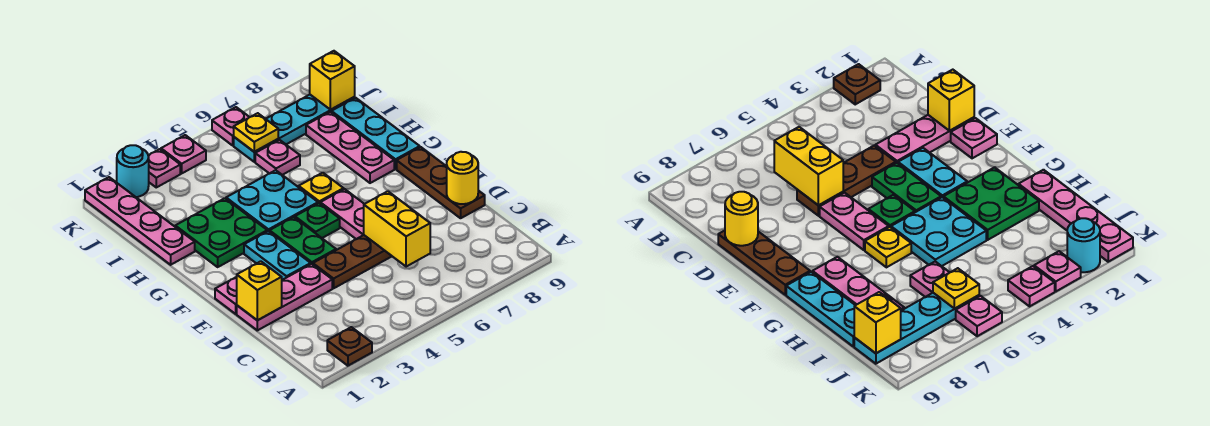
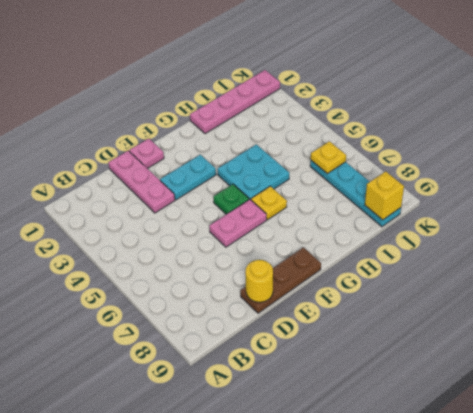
none -> brown 1x1 plate [327,327,372,366]
none -> brown 1x3 plate [313,235,392,288]
none -> green 1x2 plate [270,217,336,264]

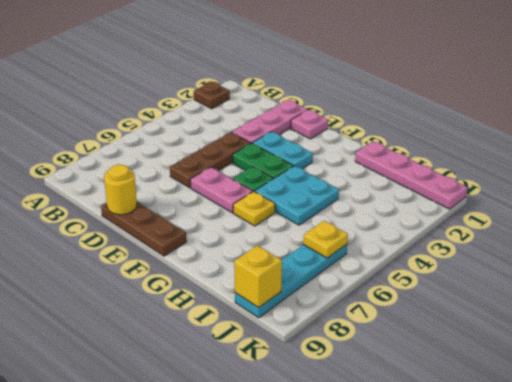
none -> green 2x2 plate [175,198,267,267]
none -> pink 1x3 plate [306,112,394,183]
none -> cyan 1x3 plate [331,98,420,169]

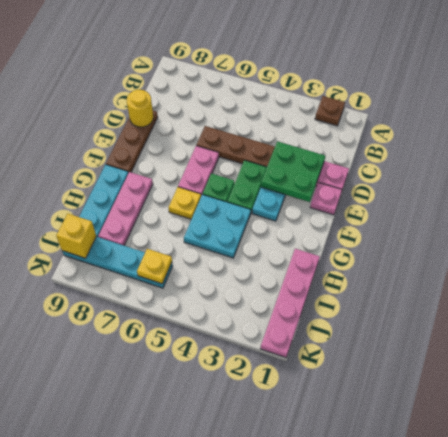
green 2x2 plate [261,141,325,202] -> green 2x2 plate moved to [175,198,267,267]
none -> pink 1x1 plate [255,140,300,175]
none -> cyan 1x1 round brick [116,145,149,197]
none -> pink 1x1 plate [148,149,180,187]

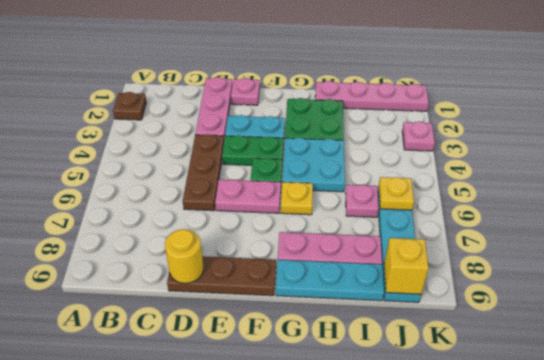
none -> cyan 1x1 round brick [116,145,149,197]
none -> pink 1x1 plate [161,135,206,173]
none -> pink 1x1 plate [212,107,249,145]

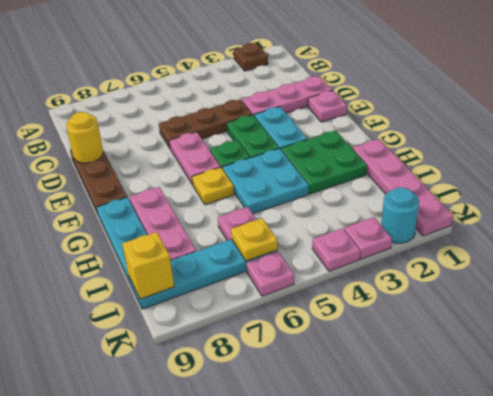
none -> yellow 1x2 brick [364,191,430,267]
none -> yellow 1x1 brick [237,261,282,320]

